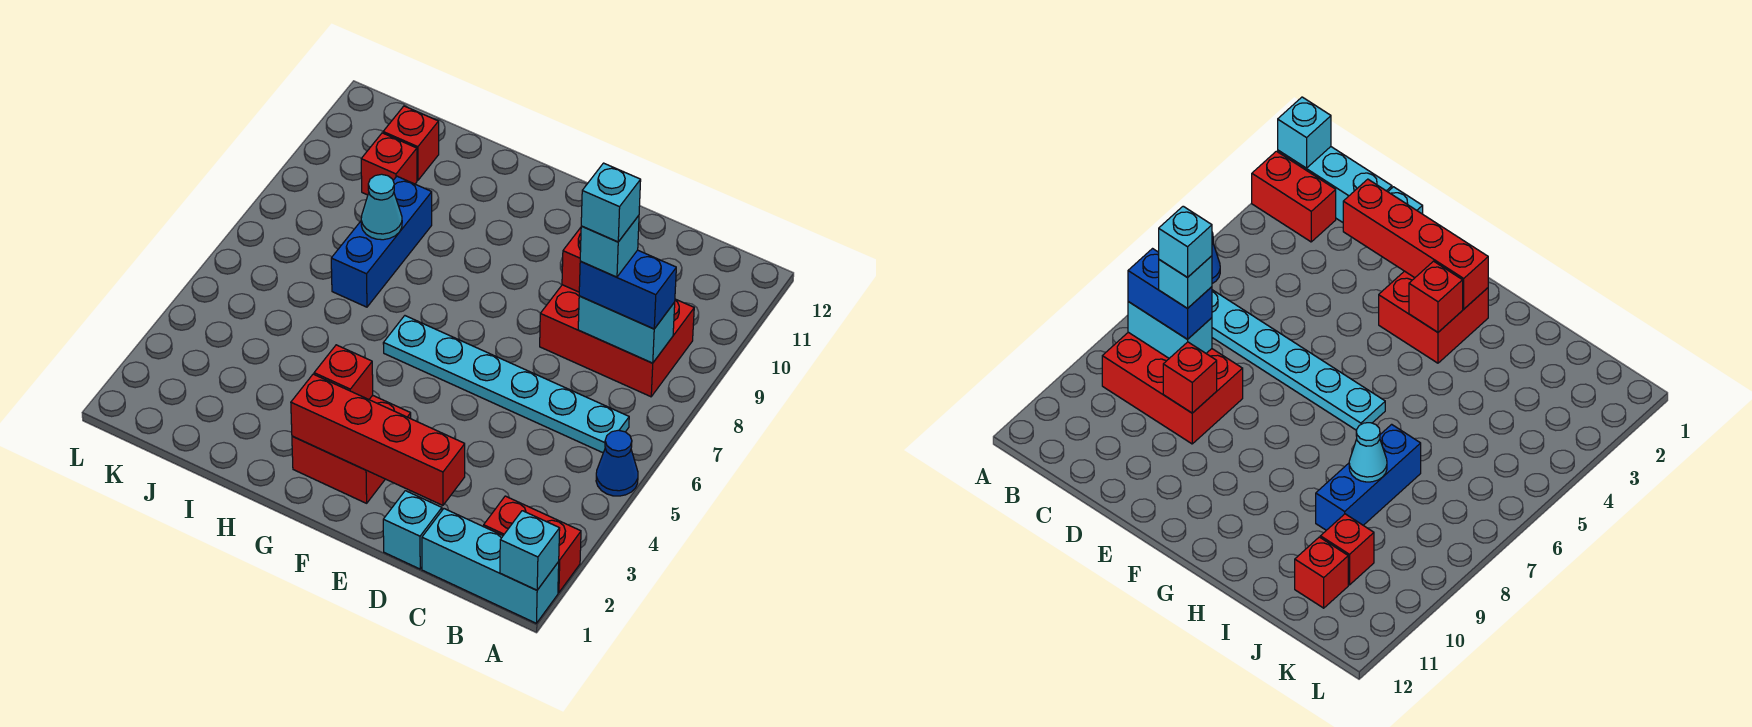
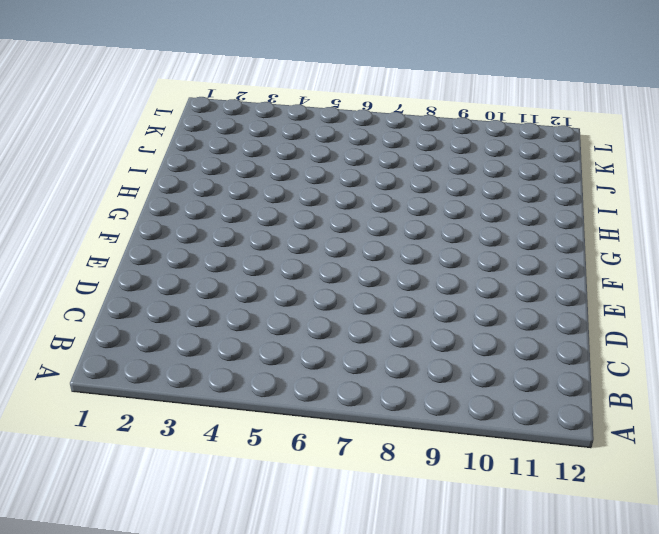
none -> cyan 1x3 brick [422,509,559,623]
none -> red 1x2 brick [484,496,581,593]
none -> blue 1x1 cone [596,430,638,496]

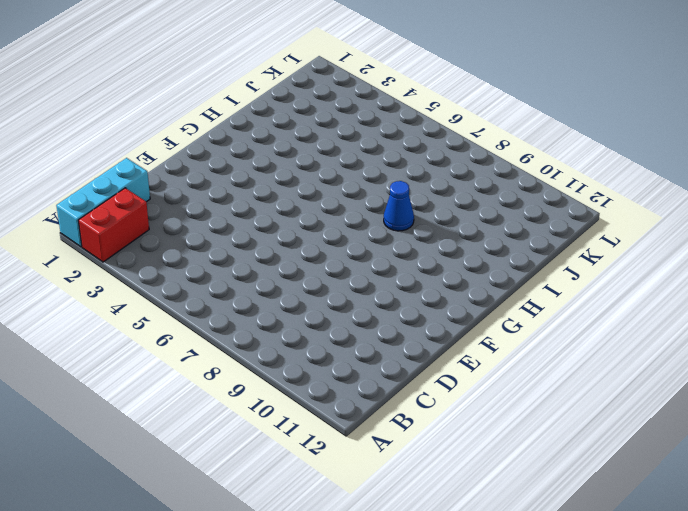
blue 1x1 cone [384,181,414,231] -> blue 1x1 cone moved to [596,430,638,496]
none -> cyan 1x6 plate [383,316,629,453]
none -> red 2x3 brick [540,285,694,397]
none -> cyan 1x1 brick [383,491,442,569]

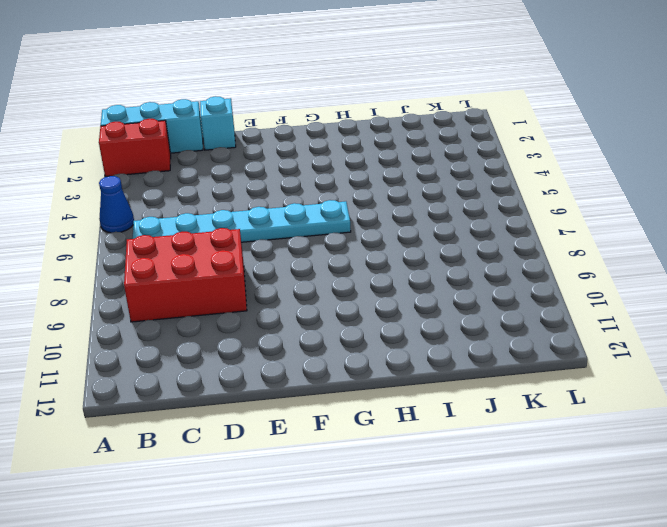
none -> red 2x2 brick [292,395,411,503]
none -> blue 1x3 brick [331,176,432,307]
none -> red 1x1 brick [361,133,417,195]

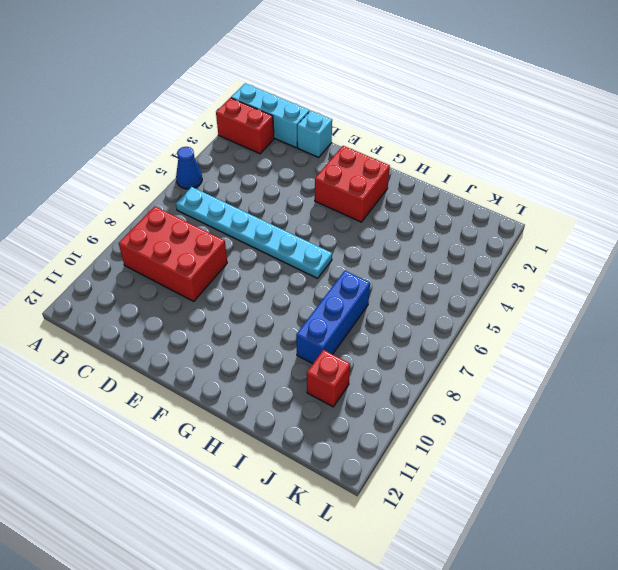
none -> red 1x1 brick [383,106,439,180]
none -> cyan 1x1 brick [500,511,560,590]
none -> cyan 1x2 brick [578,296,675,363]

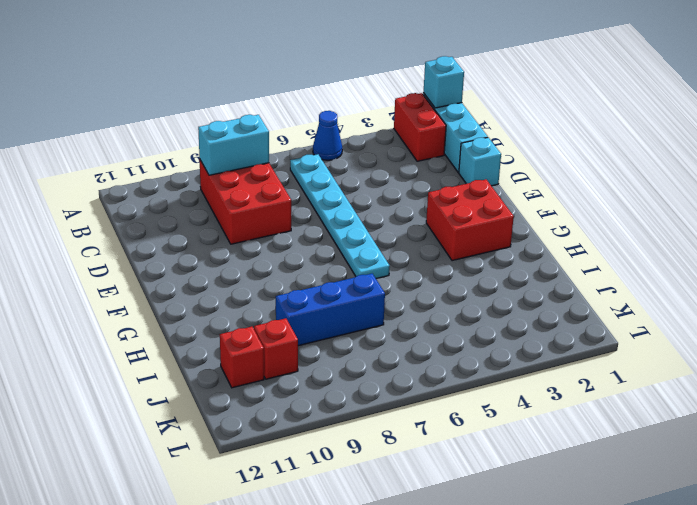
cyan 1x2 brick [198,115,269,175] -> cyan 1x2 brick turned to [578,296,675,363]
none -> red 1x4 brick [291,374,465,505]
none -> red 1x1 brick [562,228,581,292]
none -> red 1x1 brick [314,345,373,399]

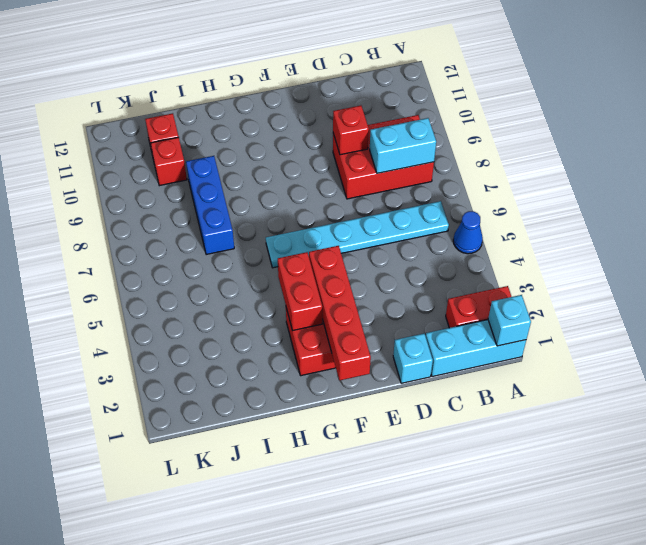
red 1x4 brick [309,246,371,380] -> red 1x4 brick turned to [291,374,465,505]
red 1x2 brick [278,252,322,331] -> red 1x1 brick [314,345,373,399]
none -> cyan 1x1 cone [361,174,402,240]
none -> blue 1x2 brick [579,250,676,329]
none -> cyan 1x1 brick [580,216,639,277]

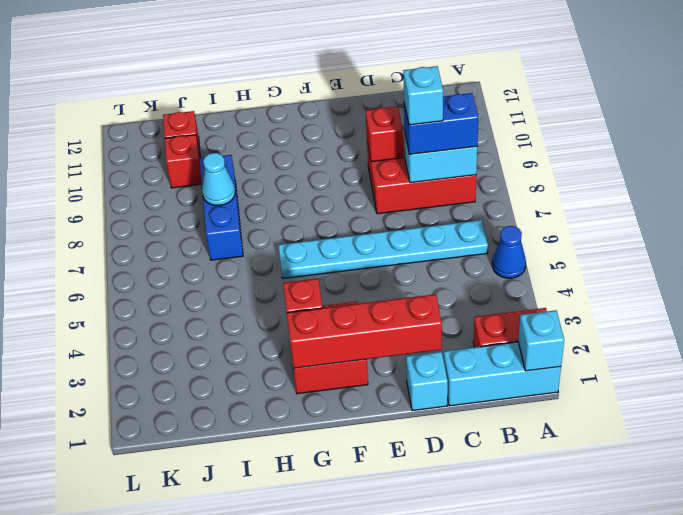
none -> cyan 1x1 brick [581,163,641,242]

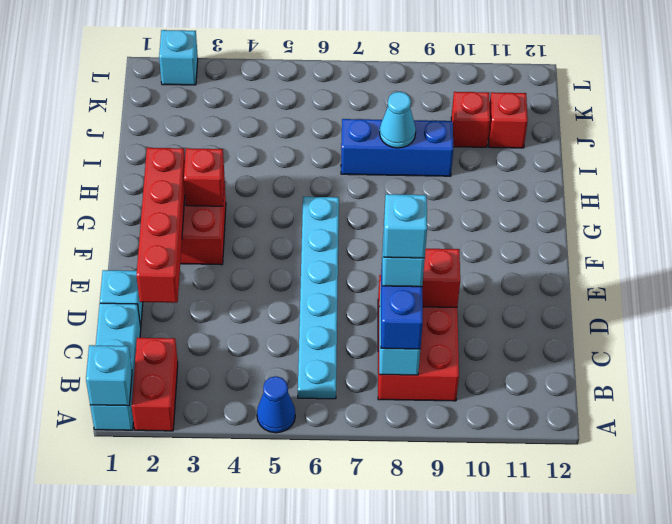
cyan 1x1 brick [159,30,198,85] -> none

